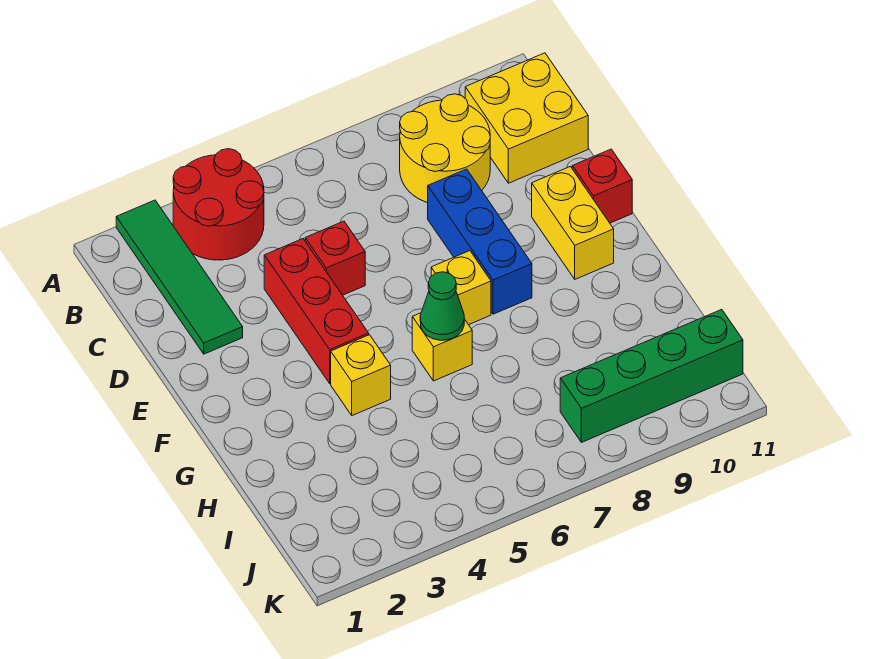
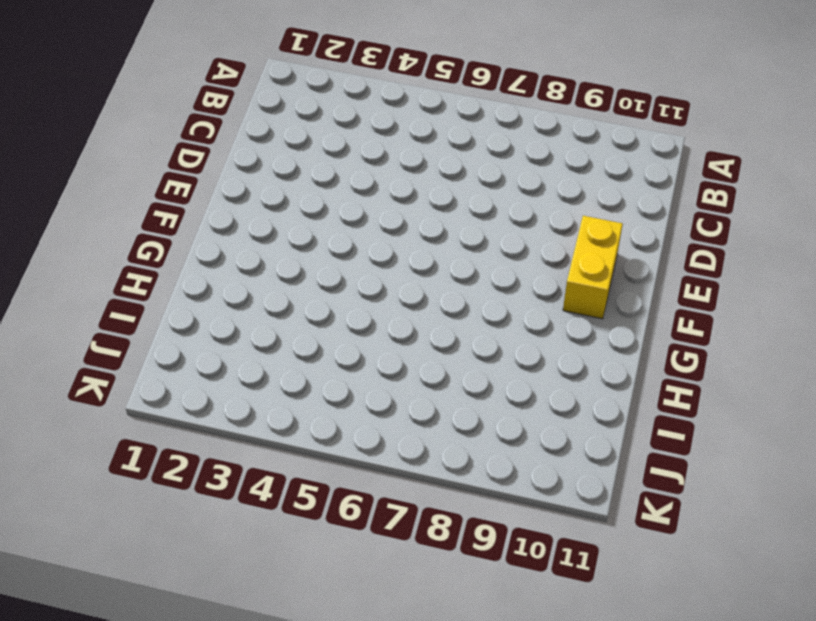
none -> green 1x4 tile [116,200,243,354]
none -> red 2x2 round brick [173,149,264,260]
none -> yellow 2x2 round brick [400,94,490,203]

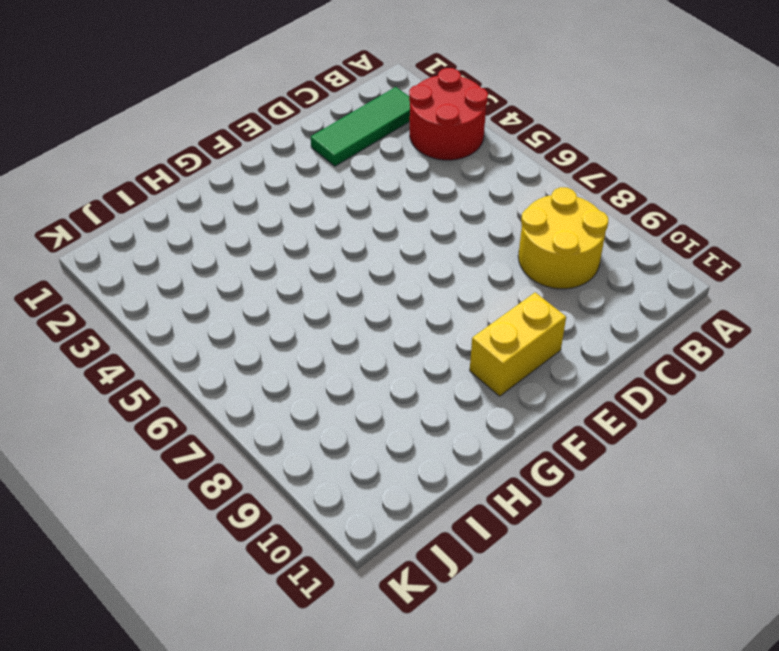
green 1x3 tile [311,87,410,166] -> green 1x4 tile [116,200,243,354]
none -> yellow 2x2 brick [465,53,588,183]
none -> red 1x3 brick [264,239,369,383]
none -> red 1x1 brick [305,221,365,295]

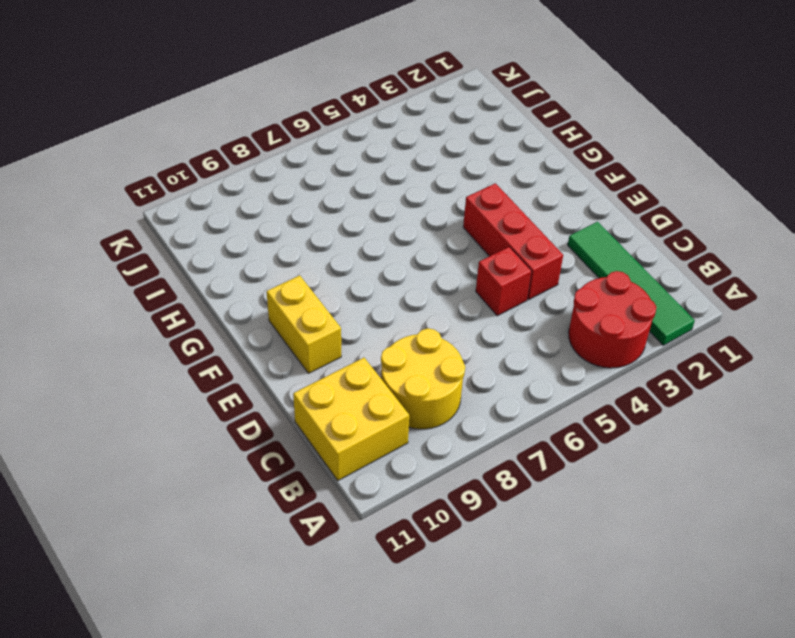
none -> blue 1x3 brick [428,169,532,314]
none -> red 1x1 brick [572,149,632,223]
none -> yellow 1x1 brick [431,251,491,325]

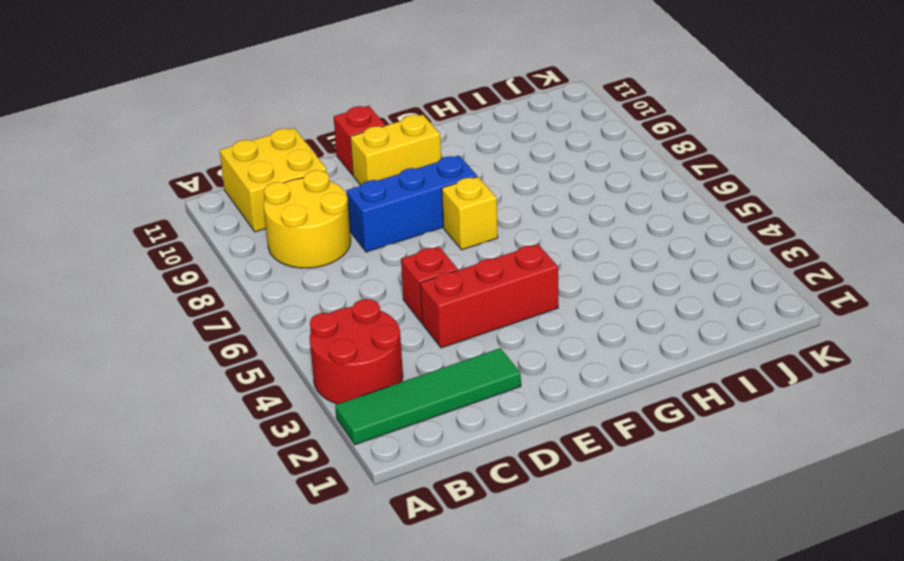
none -> yellow 1x1 brick [331,335,391,416]
none -> yellow 1x1 brick [412,313,472,381]
none -> green 1x4 brick [560,310,743,442]

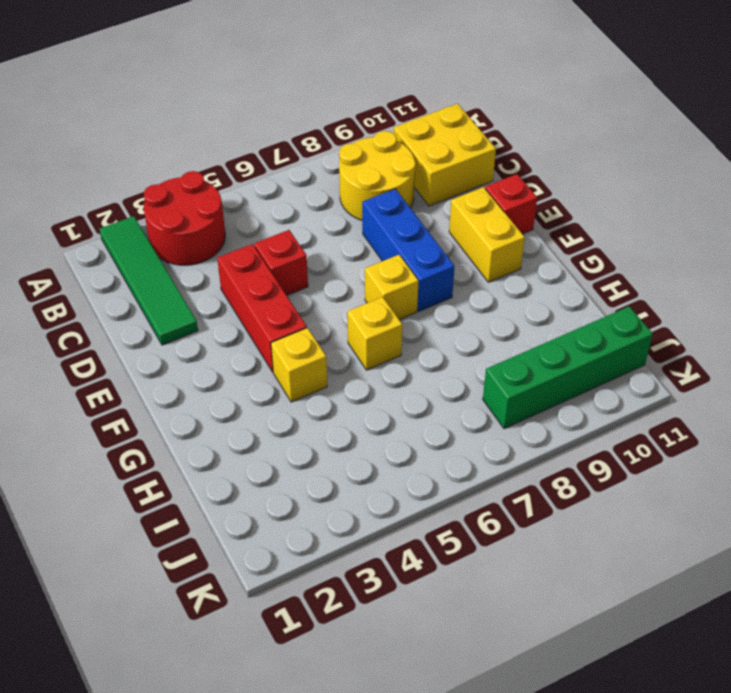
none -> green 1x1 cone [420,272,464,340]

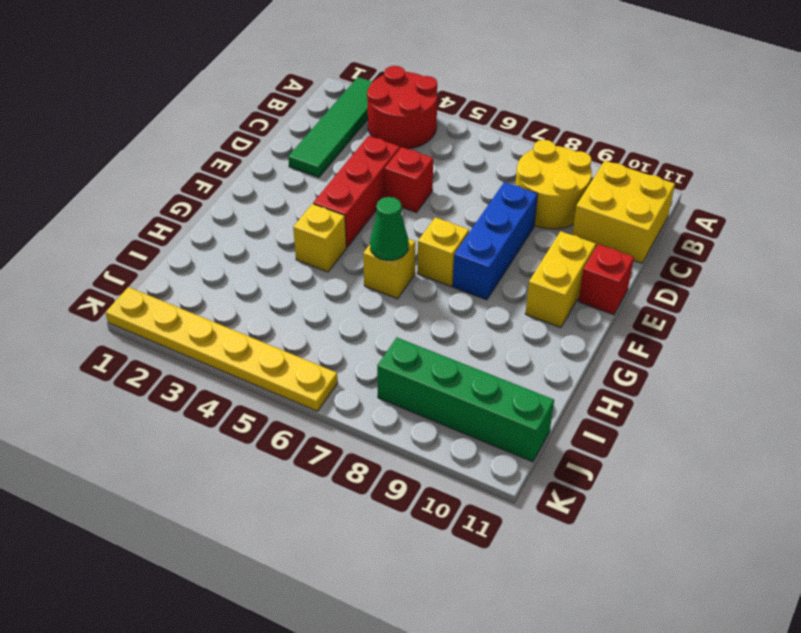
yellow 1x6 plate [106,287,338,411] -> none

